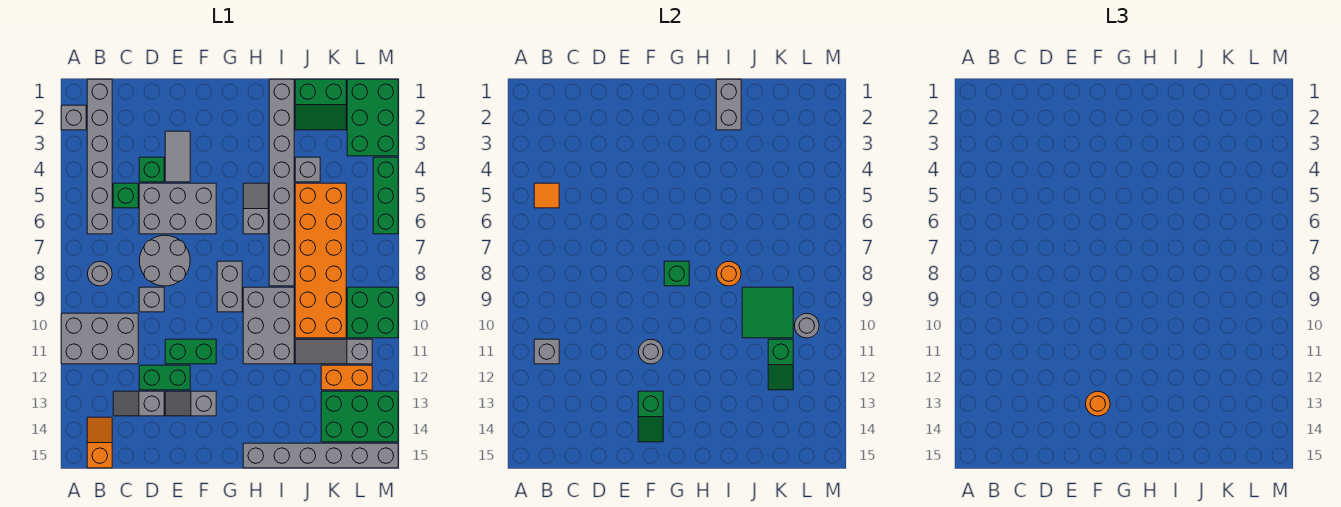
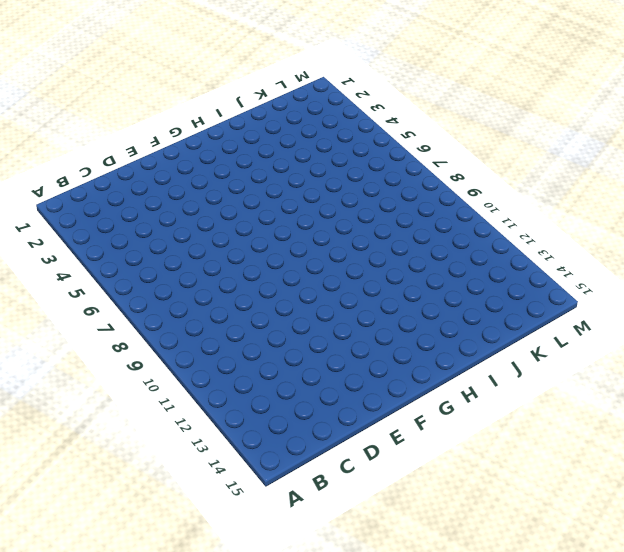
none -> grey 1x1 brick [61,105,86,130]
none -> grey 2x3 brick [61,313,138,364]
none -> grey 1x6 brick [87,79,112,234]
none -> grey 1x1 round brick [88,261,112,286]

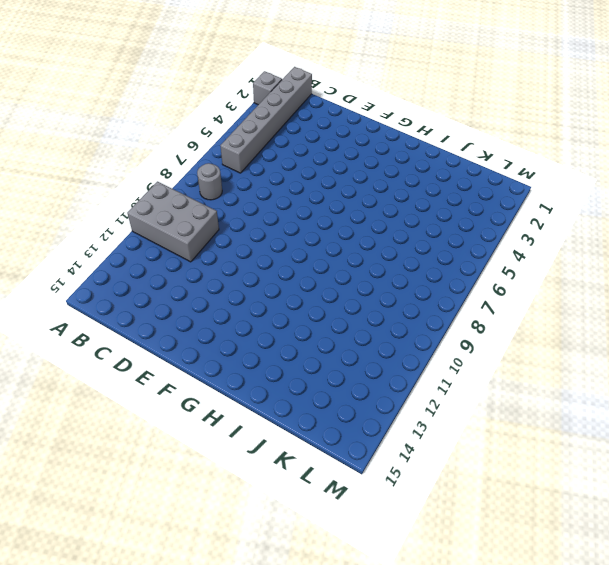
none -> orange 1x2 slope [87,417,112,468]
none -> green 1x1 brick [113,183,138,208]
none -> grey 1x2 slope [113,391,164,416]
none -> green 1x1 brick [139,157,164,182]

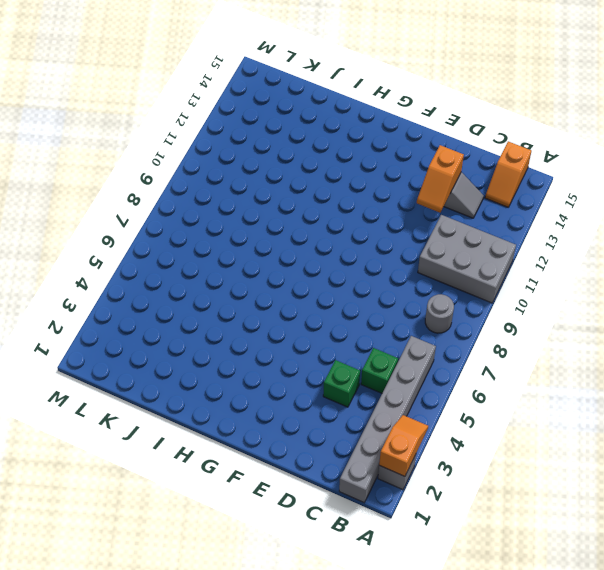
orange 1x2 slope [379,415,428,476] -> none
orange 1x2 slope [417,145,464,213] -> none
none -> grey 2x3 brick [139,183,216,234]
none -> grey 2x2 round brick [140,235,190,286]
none -> grey 1x1 brick [139,287,164,312]
none -> green 1x2 brick [139,365,190,390]

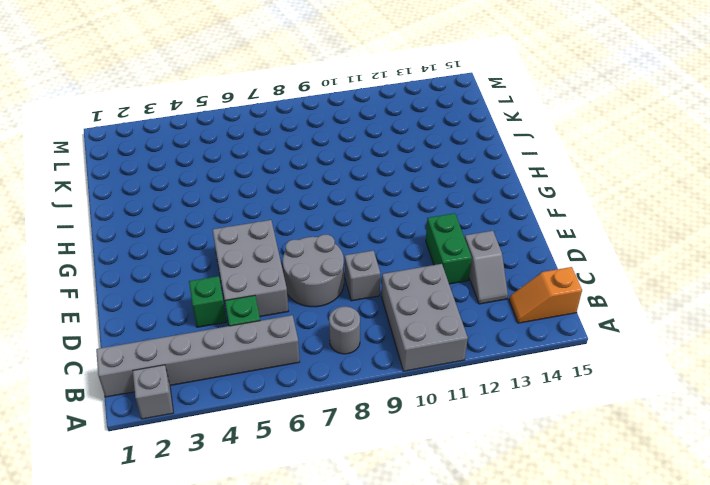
none -> grey 1x2 tile [165,131,190,182]
none -> green 1x2 brick [165,339,216,364]
none -> grey 1x2 slope [165,391,216,416]
none -> grey 1x2 brick [217,261,242,312]

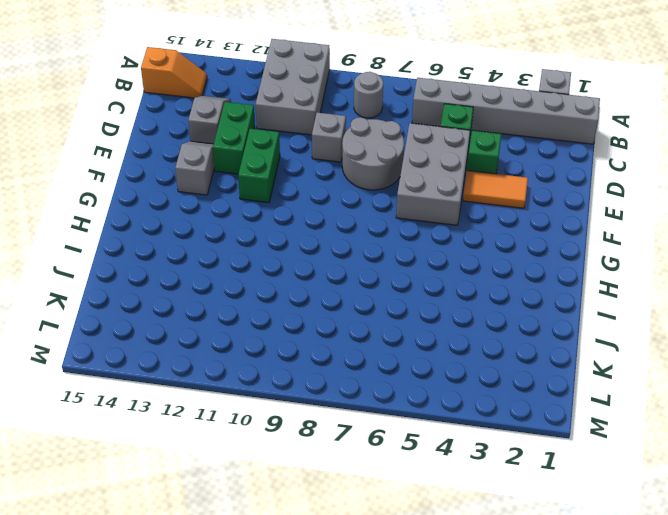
orange 1x2 tile [463,170,528,208] -> grey 1x2 tile [165,131,190,182]
none -> grey 1x2 brick [217,261,242,312]
none -> grey 1x2 slope [243,183,268,234]
none -> grey 2x3 brick [243,287,294,364]
none -> grey 1x6 brick [243,443,398,468]

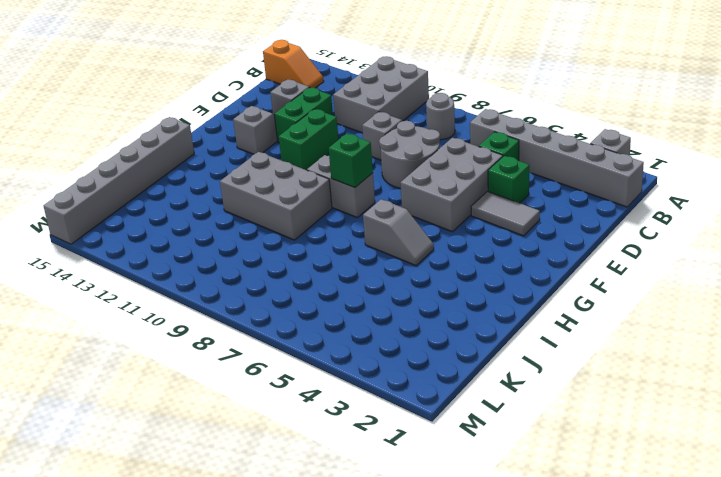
none -> grey 1x8 brick [269,79,294,286]
none -> green 2x2 slope [295,79,346,130]
none -> grey 1x1 brick [295,157,320,182]
none -> orange 2x6 brick [295,183,346,338]

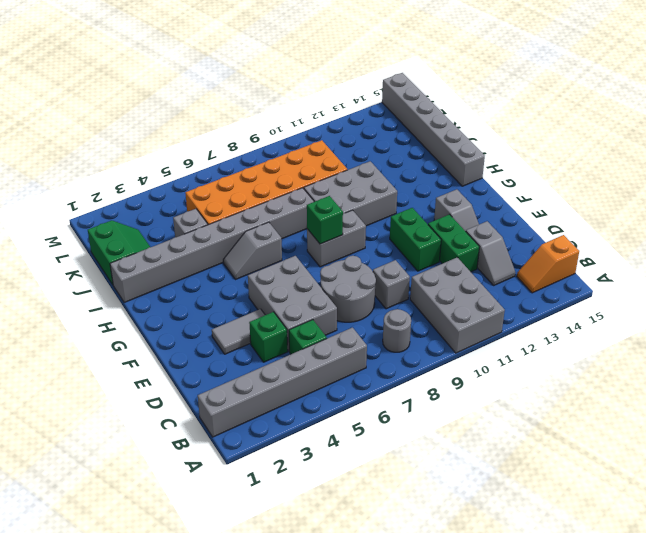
none -> grey 1x1 brick [61,105,86,130]
none -> grey 1x3 slope [295,339,372,364]
none -> orange 1x2 brick [321,365,372,390]
none -> green 2x3 brick [321,391,398,442]

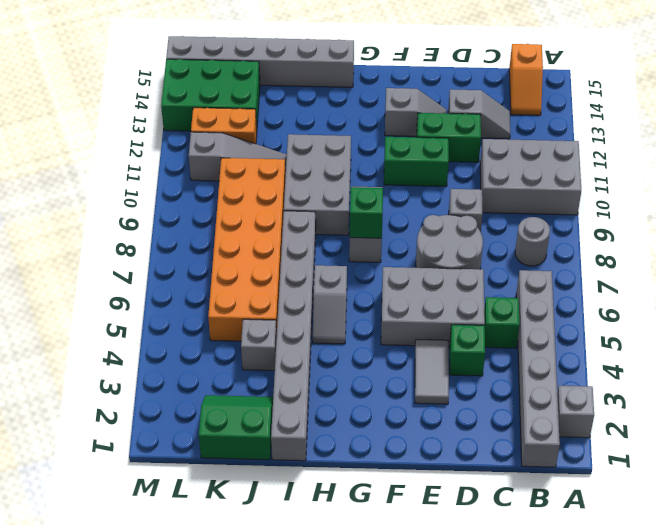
none -> green 2x3 brick [347,79,398,156]
none -> green 2x2 brick [347,287,398,338]
none -> green 1x3 brick [373,157,398,234]
none -> orange 1x1 tile [534,183,559,208]

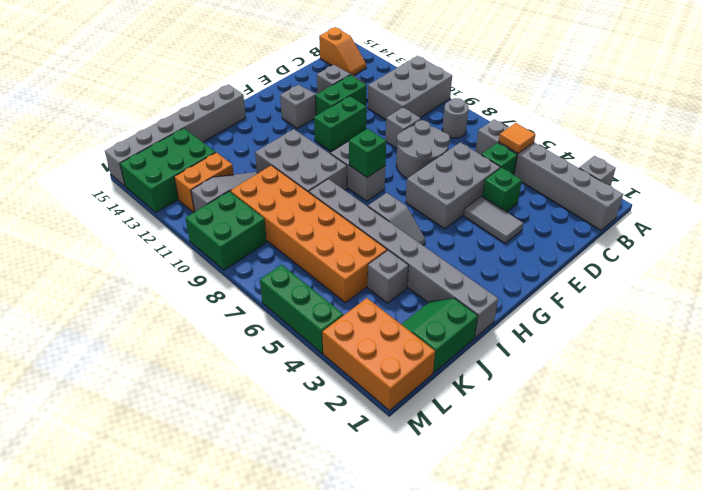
orange 2x3 brick [322,298,435,410] -> green 2x3 brick [347,79,398,156]
none -> grey 1x1 brick [534,339,559,364]
none -> grey 1x1 round brick [639,339,663,364]
none -> green 1x2 slope [638,391,663,442]
none -> grey 1x2 brick [716,79,741,130]

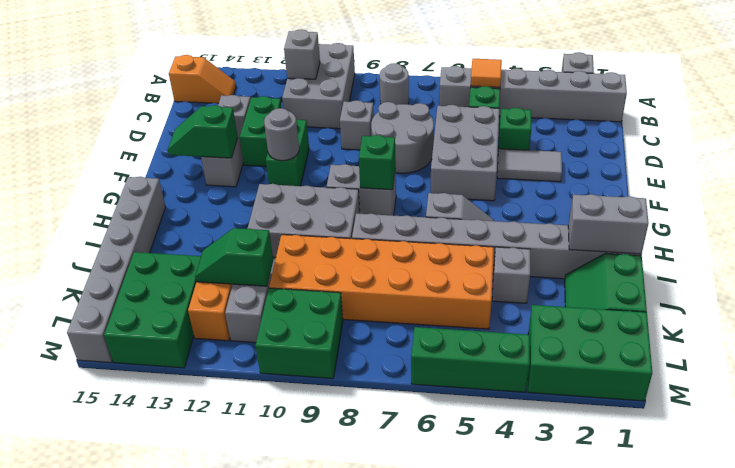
none -> orange 1x1 round brick [717,261,741,286]
none -> green 2x2 tile [742,287,793,338]
none -> grey 1x1 round brick [795,313,819,338]
none -> orange 1x1 round brick [1086,391,1110,416]

